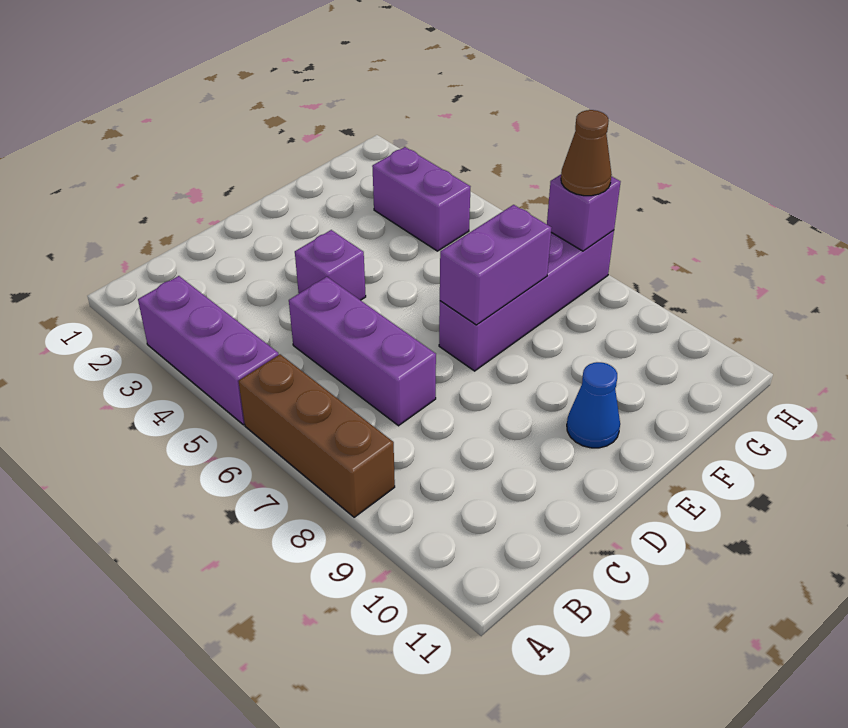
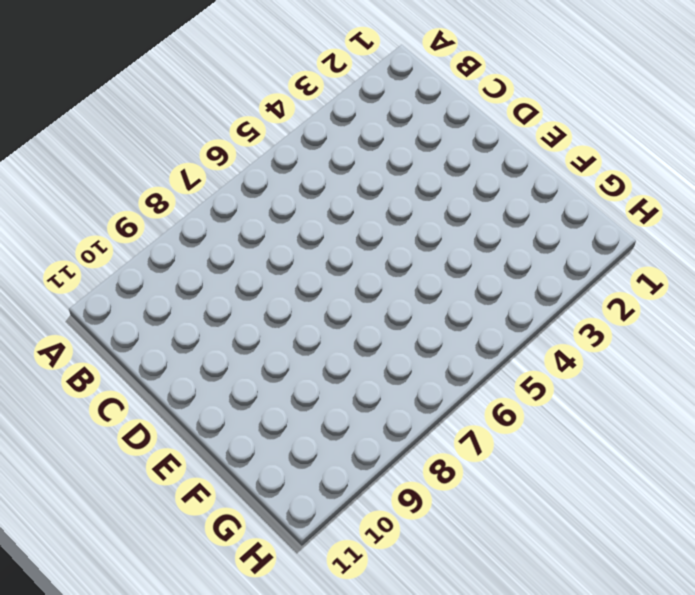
none -> purple 1x3 brick [138,276,279,425]
none -> brown 1x3 brick [239,354,395,517]

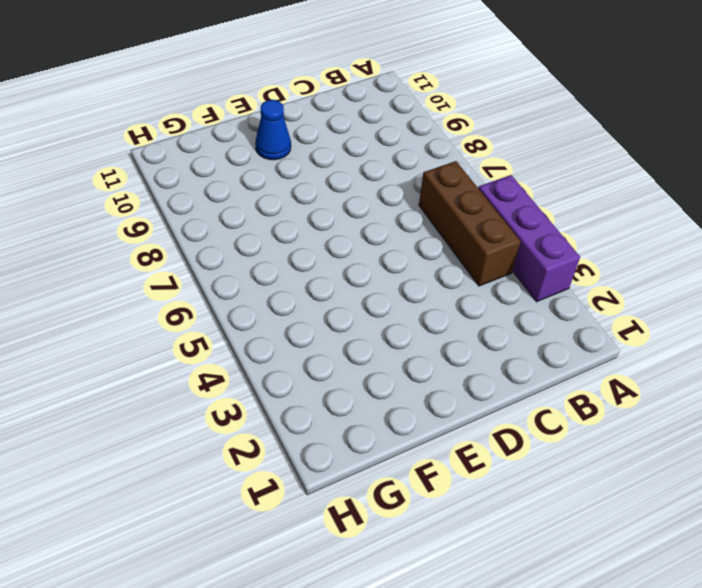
brown 1x3 brick [419,161,521,286] -> brown 1x3 brick moved to [239,354,395,517]
none -> purple 1x3 brick [289,277,436,426]
none -> purple 1x1 brick [295,230,366,300]

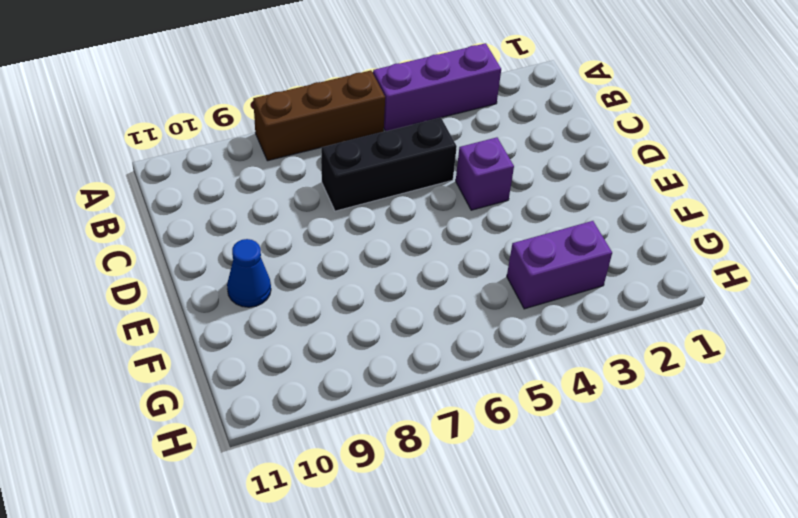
black 1x3 brick [321,118,457,211] -> purple 1x3 brick [289,277,436,426]
none -> purple 1x4 brick [439,230,614,371]
none -> purple 1x2 brick [440,205,551,325]

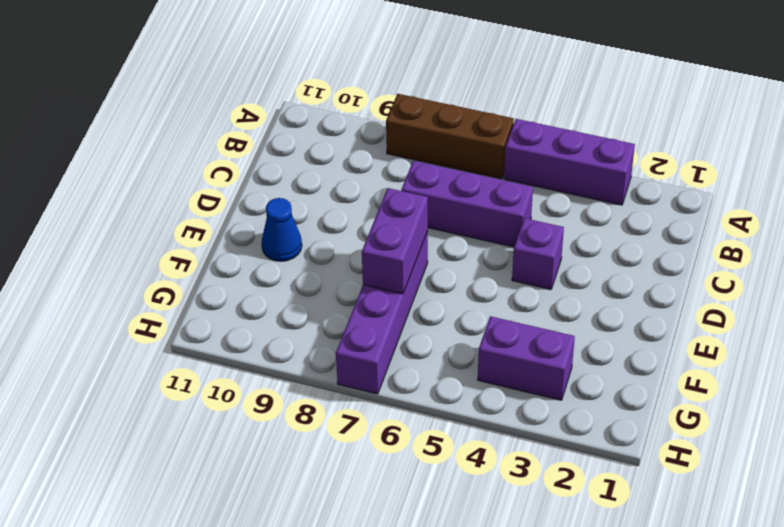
none -> purple 1x1 brick [547,175,620,251]
none -> brown 1x1 cone [561,110,612,196]

